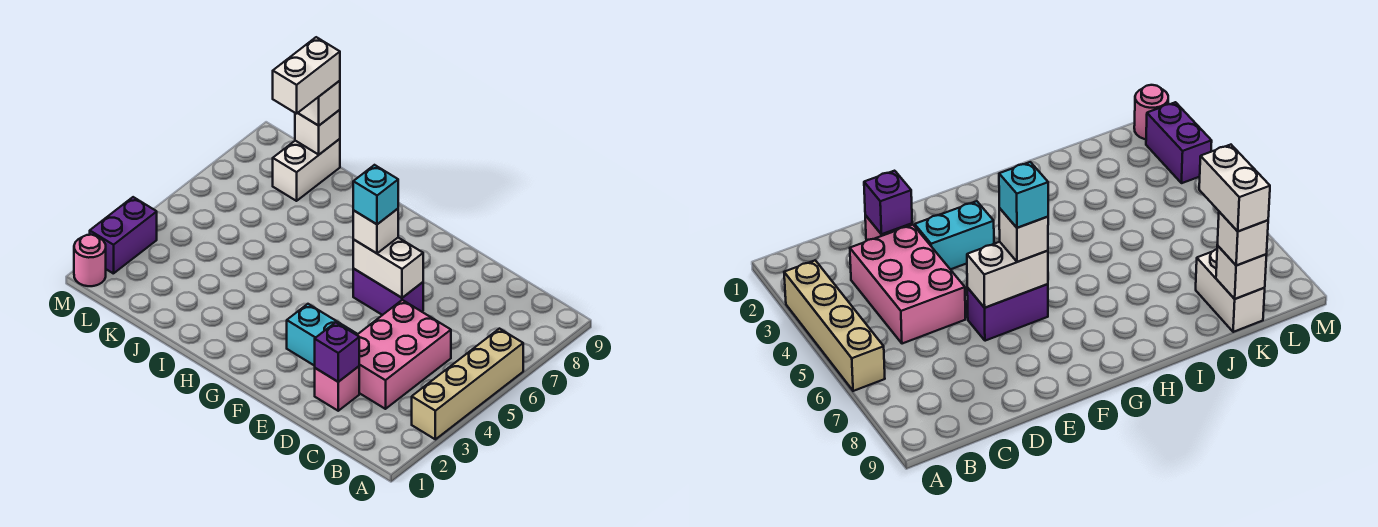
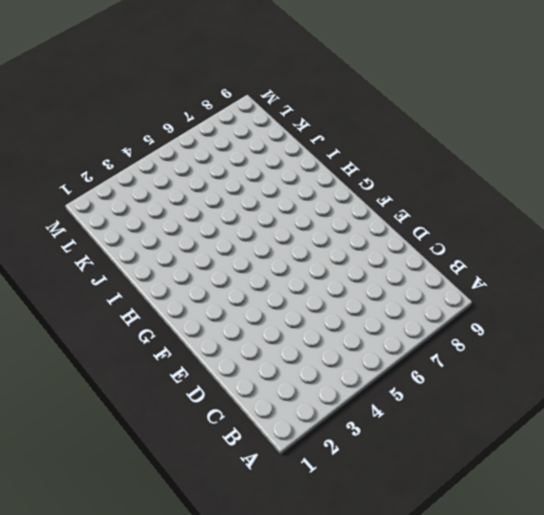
none -> tan 1x4 brick [412,329,523,439]
none -> pink 2x3 brick [357,300,451,409]
none -> pink 1x1 brick [315,366,359,411]

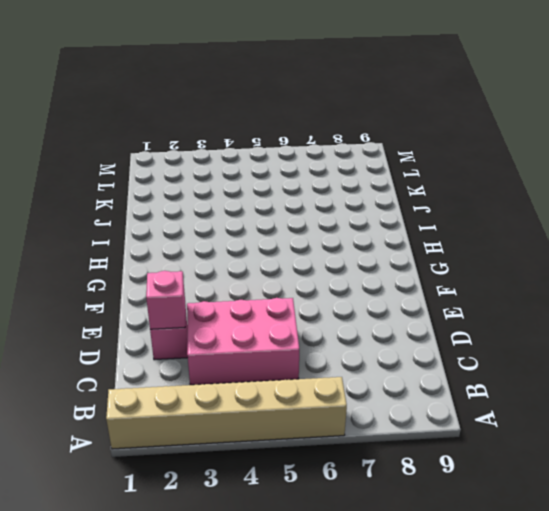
tan 1x6 brick [106,377,347,449] -> tan 1x4 brick [412,329,523,439]
pink 1x1 brick [146,271,185,329] -> purple 1x1 brick [315,322,359,382]
none -> cyan 1x2 brick [287,304,357,366]
none -> purple 1x2 brick [353,269,423,315]
none -> white 1x2 brick [273,139,340,201]

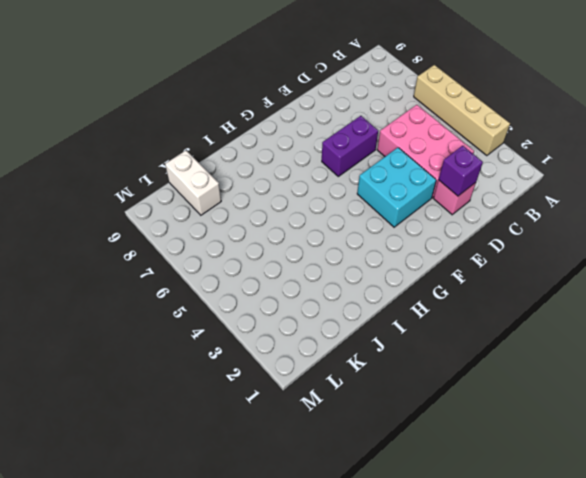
cyan 2x2 brick [357,148,436,227] -> cyan 1x2 brick [287,304,357,366]
none -> pink 1x1 round brick [74,235,106,286]
none -> purple 1x2 brick [90,197,157,274]
none -> white 1x2 brick [353,238,423,298]

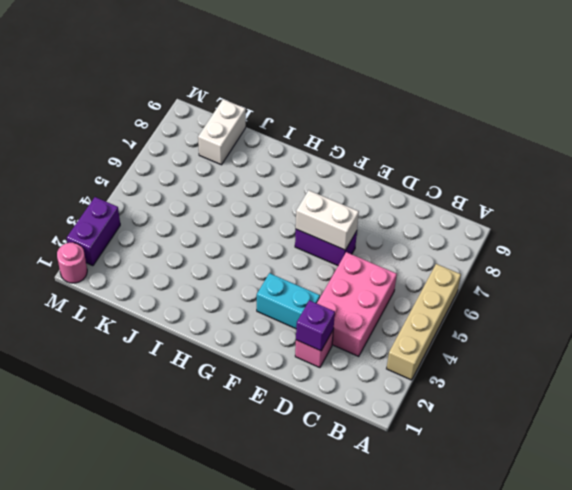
none -> white 1x1 brick [295,110,340,155]
none -> white 1x1 brick [353,209,398,253]
none -> white 1x1 brick [298,81,340,126]

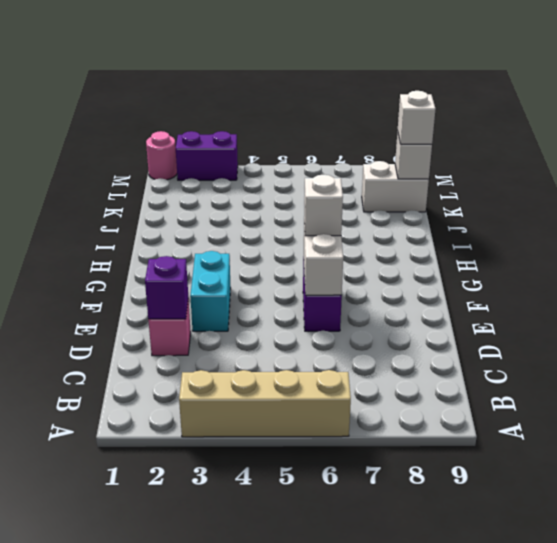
none -> pink 2x3 brick [357,300,451,409]
none -> cyan 1x1 brick [353,165,398,224]
none -> white 1x2 brick [273,37,340,114]

